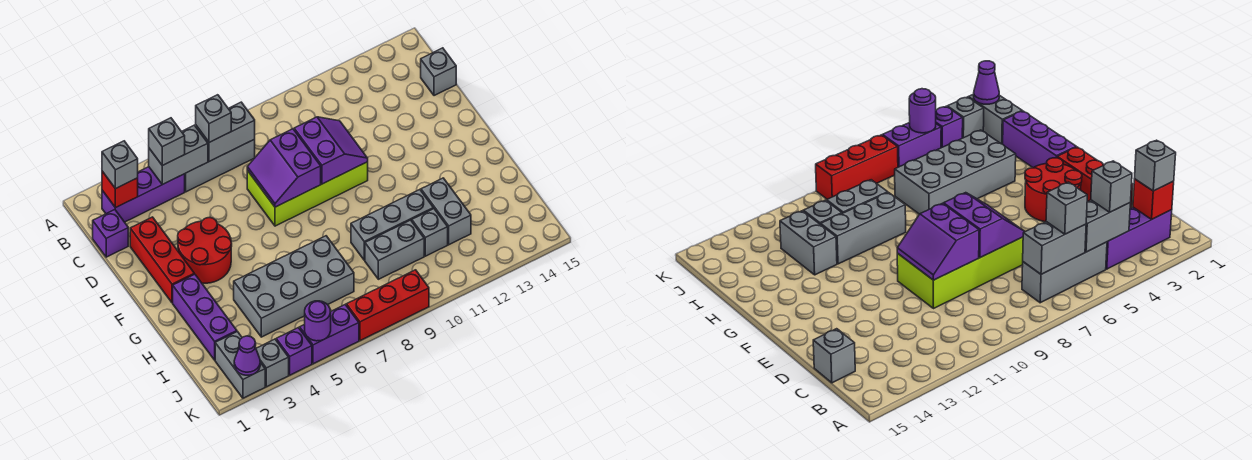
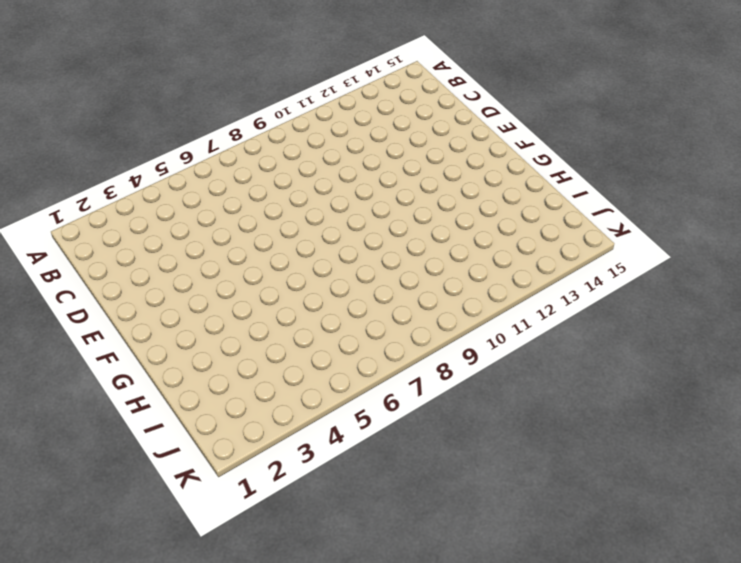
none -> purple 1x3 brick [102,167,185,222]
none -> grey 1x3 brick [185,139,255,192]
none -> purple 1x1 brick [93,210,128,257]

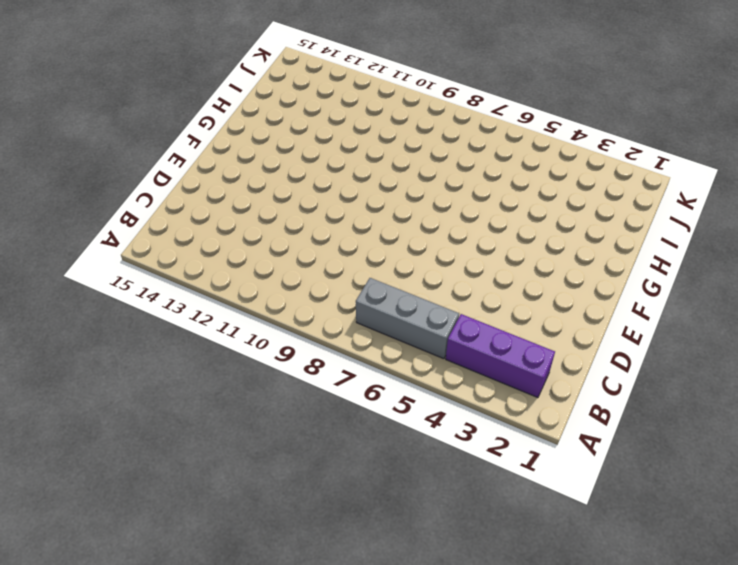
none -> purple 1x1 brick [93,210,128,257]
none -> grey 1x1 brick [421,48,456,96]
none -> red 1x3 brick [130,217,194,303]

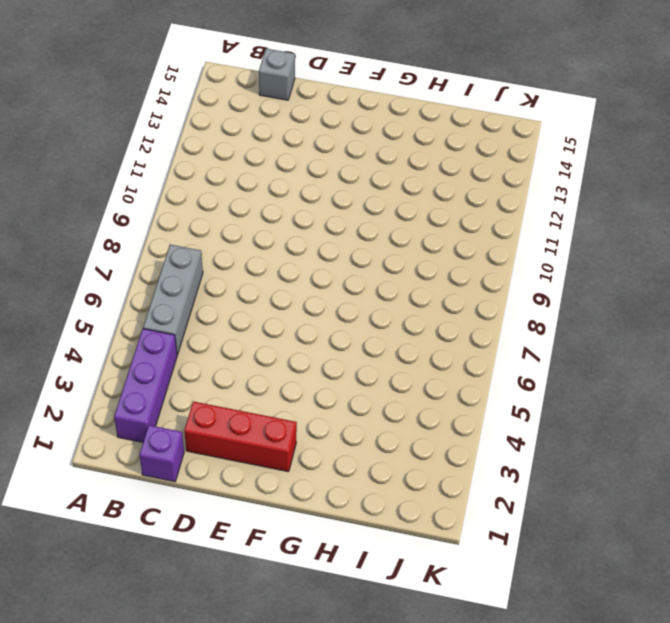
none -> lime 2x4 brick [247,162,368,226]
none -> red 2x2 round brick [178,218,232,283]
none -> purple 1x3 brick [173,274,237,360]

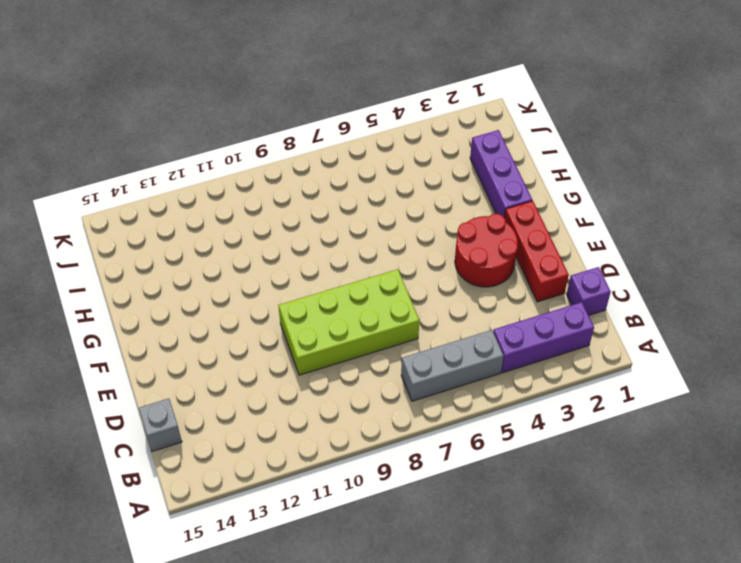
none -> grey 2x4 brick [234,236,354,337]
none -> grey 1x3 brick [351,190,433,260]
none -> grey 1x2 brick [421,178,471,245]

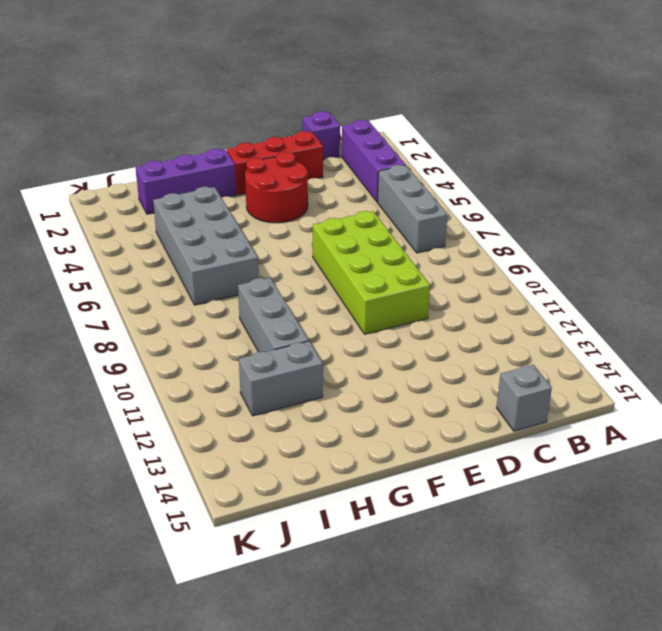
none -> grey 1x2 brick [365,220,424,279]
none -> grey 1x1 brick [412,209,448,256]
none -> grey 1x2 brick [215,332,265,398]

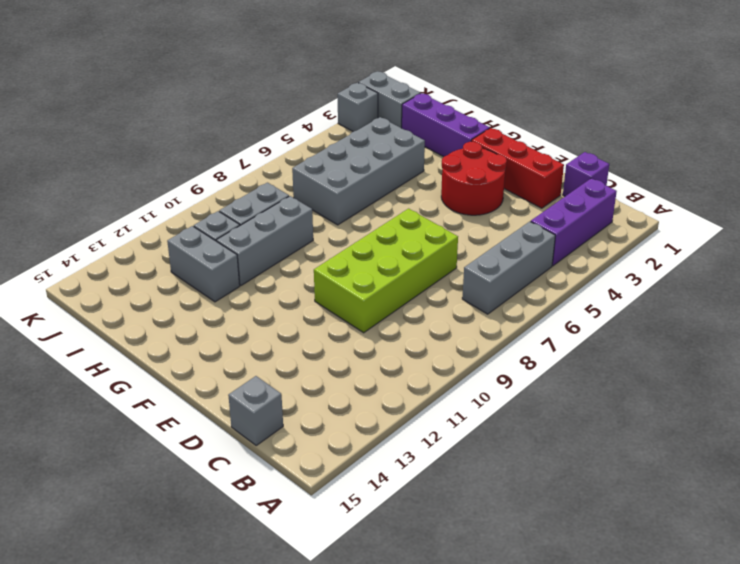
none -> purple 1x1 brick [276,328,312,375]
none -> purple 1x2 brick [300,305,359,364]
none -> red 1x3 brick [346,270,429,341]

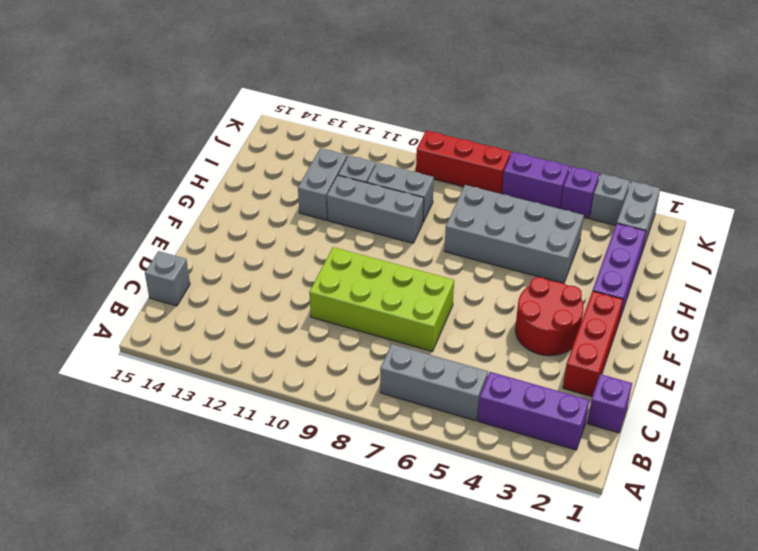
none -> red 1x1 brick [102,171,138,208]
none -> grey 1x2 brick [149,125,208,185]
none -> grey 1x2 brick [196,102,255,161]

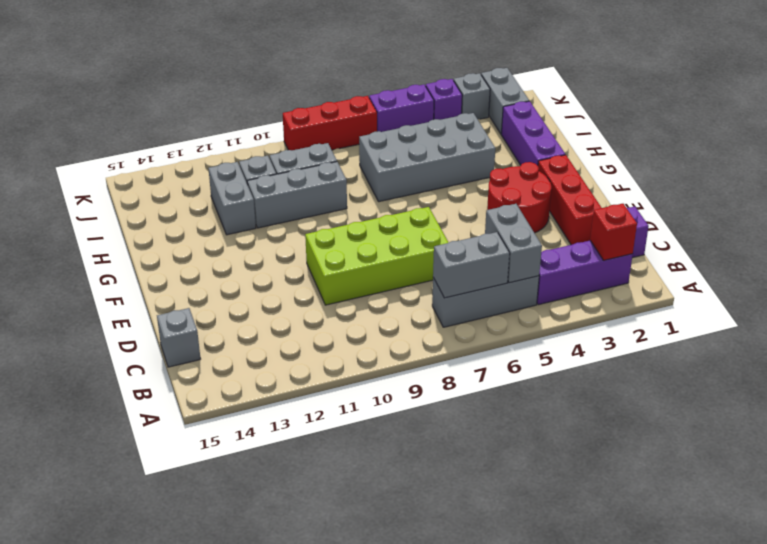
grey 1x2 brick [485,204,542,283] -> grey 1x2 brick turned to [149,125,208,185]
none -> purple 2x2 slope [247,129,321,207]
none -> purple 2x2 slope [294,117,368,184]
none -> purple 1x1 cone [234,336,260,375]

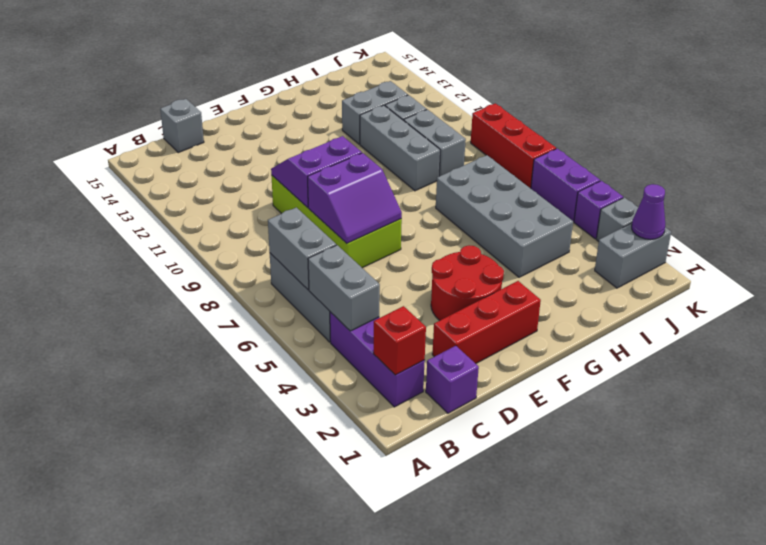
none -> purple 1x3 brick [173,274,237,360]
none -> purple 1x1 round brick [305,301,331,341]
none -> grey 1x1 brick [102,141,138,189]

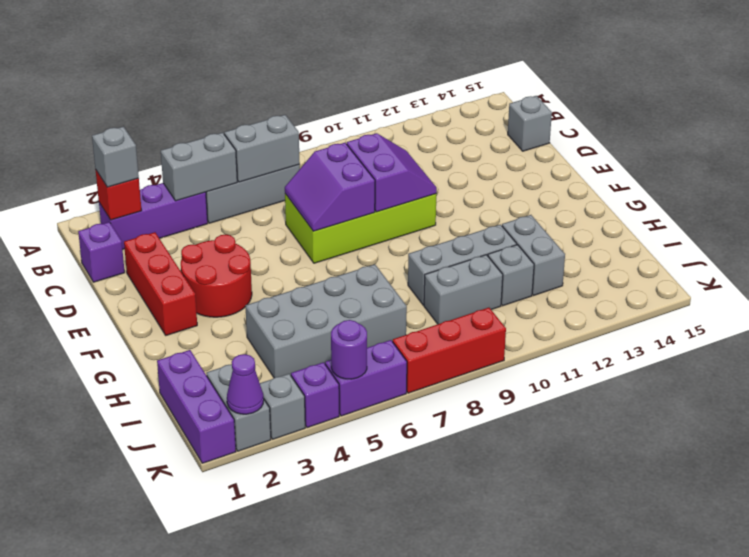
purple 1x3 brick [157,350,236,463] -> purple 1x3 brick moved to [173,274,237,360]
none -> grey 1x1 brick [149,118,185,166]
none -> grey 1x1 brick [196,95,231,142]

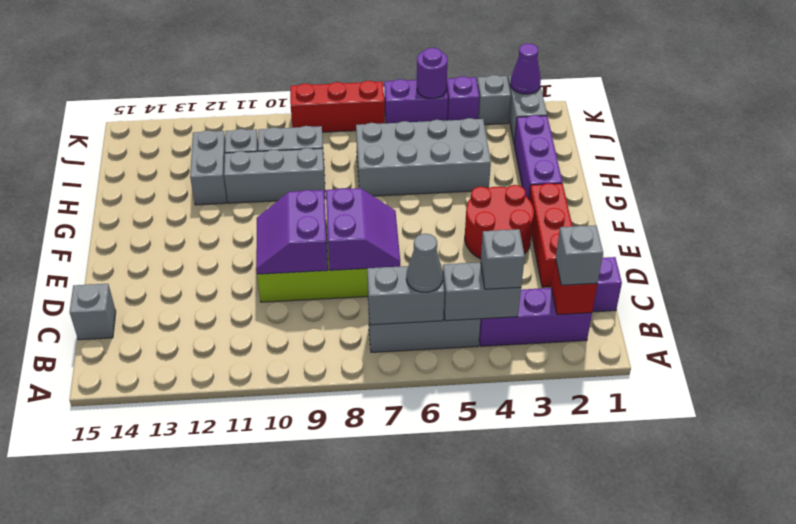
grey 1x1 cone [406,234,443,292] -> grey 1x1 brick [196,95,231,142]

